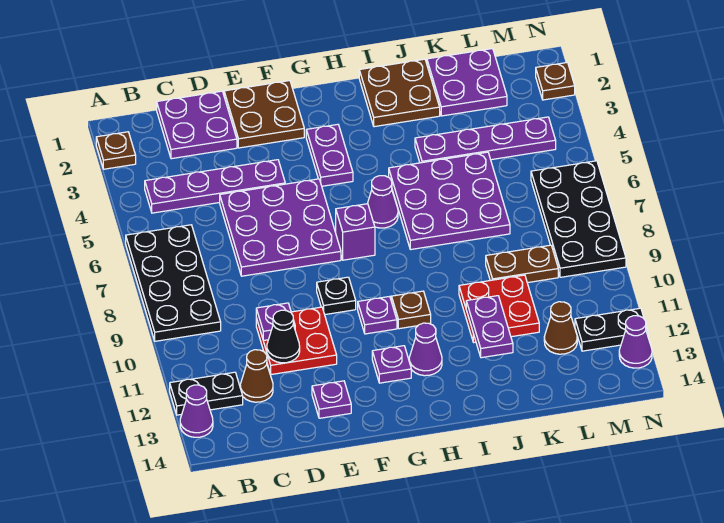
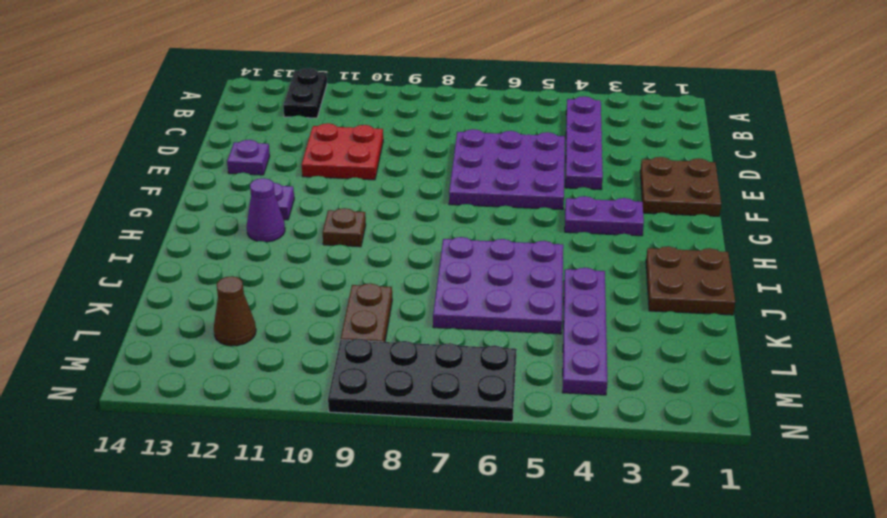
none -> brown 1x1 plate [96,132,136,169]
none -> black 2x4 plate [126,225,221,341]
none -> purple 1x1 cone [180,385,213,437]
none -> purple 2x2 plate [157,91,237,159]

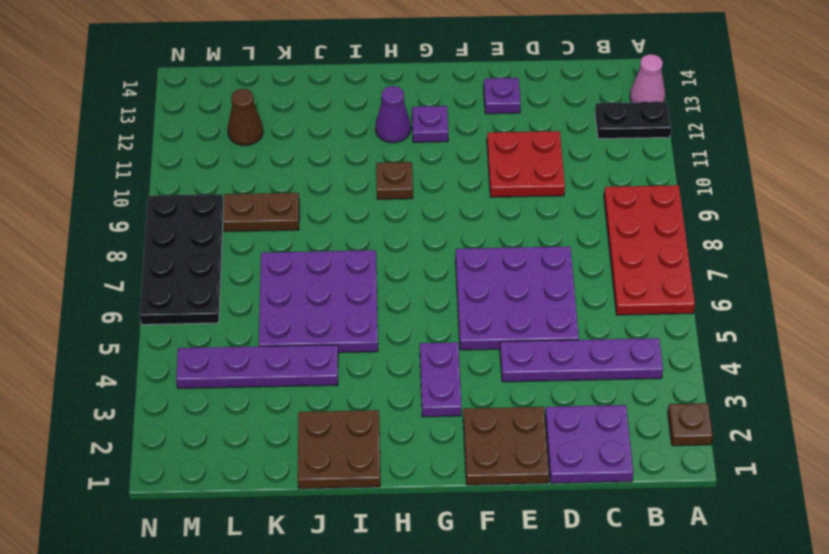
red 2x4 plate [604,185,695,315] -> black 2x4 plate [126,225,221,341]
pink 1x1 cone [630,54,665,103] -> purple 1x1 cone [180,385,213,437]
none -> brown 1x1 cone [240,350,273,402]
none -> black 1x1 plate [317,277,356,315]
none -> purple 1x1 brick [336,204,375,260]
none -> purple 1x1 plate [358,296,397,334]

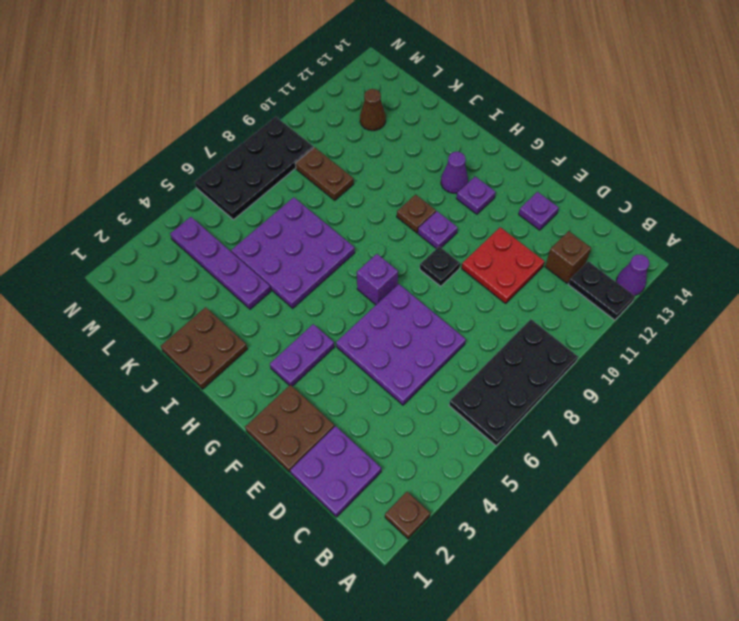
brown 1x1 brick [545,231,591,283] -> brown 1x1 cone [240,350,273,402]
none -> purple 1x4 plate [145,160,285,213]
none -> purple 1x1 cone [367,176,398,228]
none -> red 2x2 plate [459,275,539,342]
none -> purple 2x2 plate [427,49,507,116]

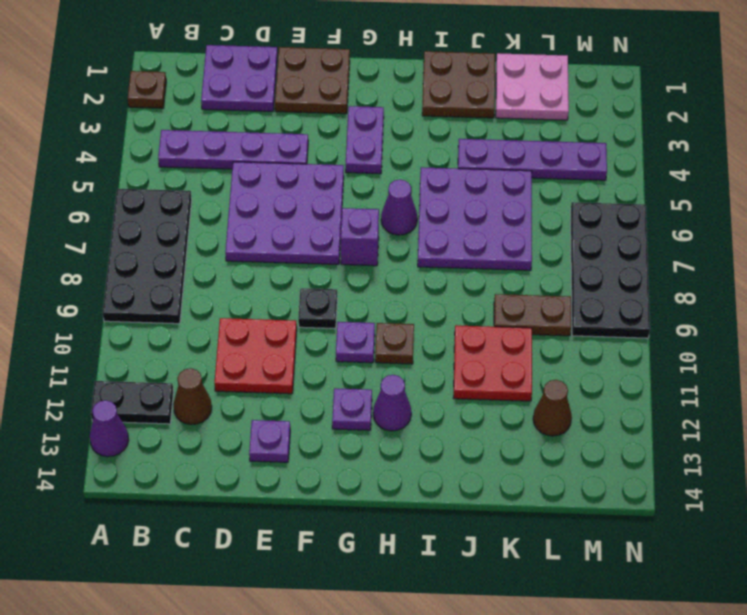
pink 2x2 plate [496,53,569,120] -> purple 2x2 plate [427,49,507,116]
none -> black 1x2 plate [575,308,648,351]
none -> brown 1x1 plate [536,62,575,100]
none -> purple 1x1 cone [619,316,652,368]
none -> purple 1x1 plate [256,303,295,341]

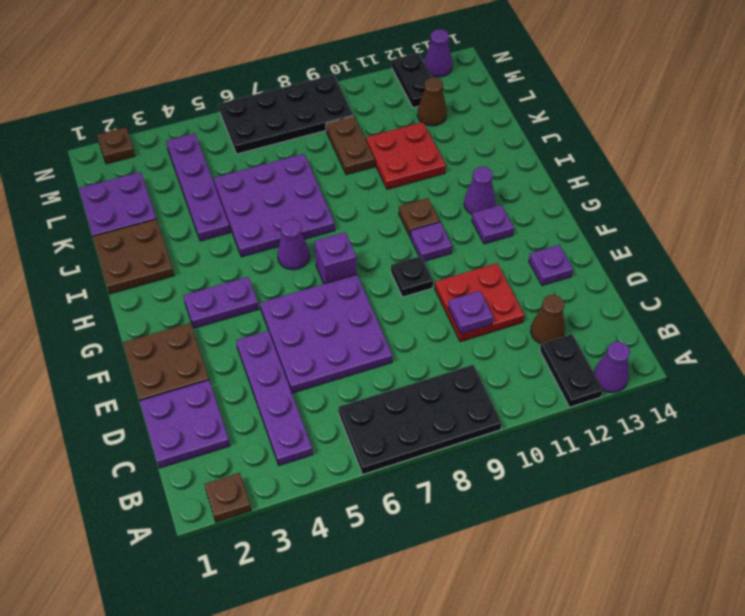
none -> black 1x1 cone [267,310,300,363]
none -> purple 1x2 plate [466,296,513,358]

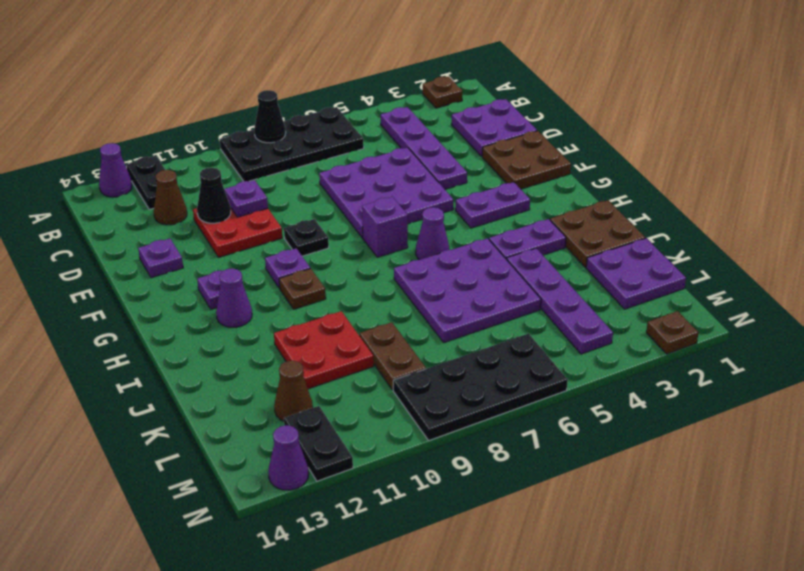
black 1x1 cone [254,90,286,143] -> none
purple 1x2 plate [489,219,566,260] -> purple 1x2 plate moved to [466,296,513,358]

